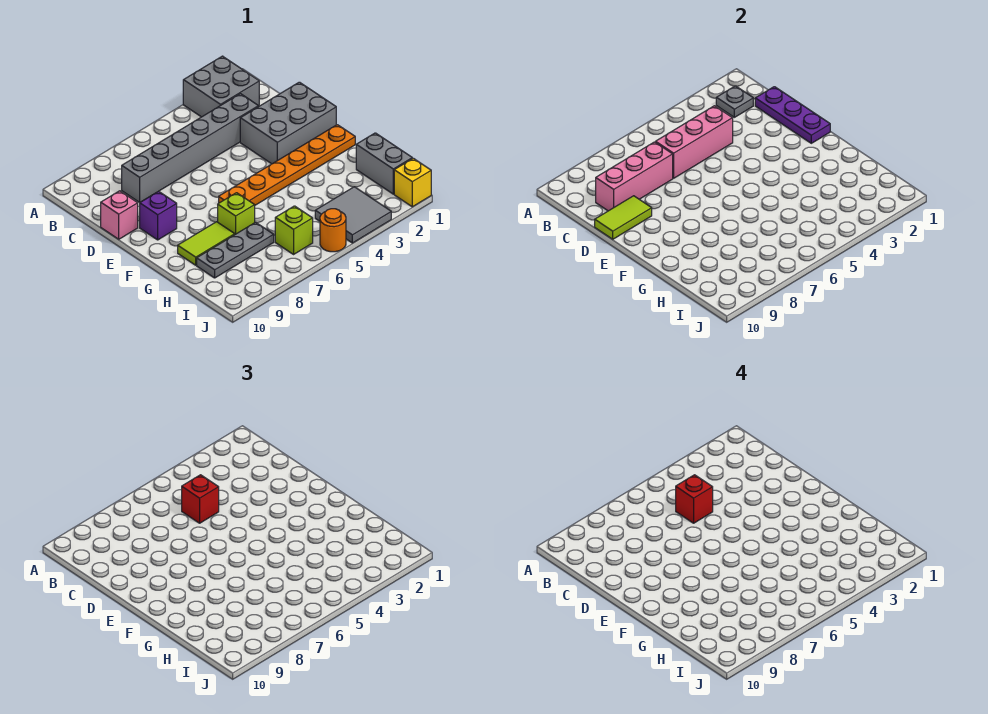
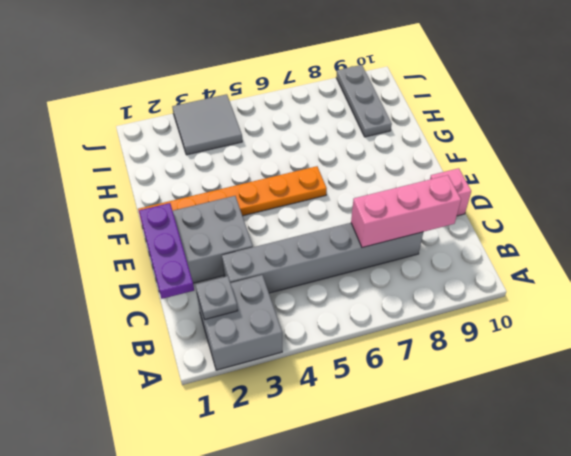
grey 1x3 plate [336,65,392,137] -> grey 1x3 plate turned to [197,222,274,278]
none -> purple 1x1 brick [140,191,177,240]
none -> lime 1x1 brick [218,193,255,234]
none -> lime 1x2 tile [178,222,235,265]

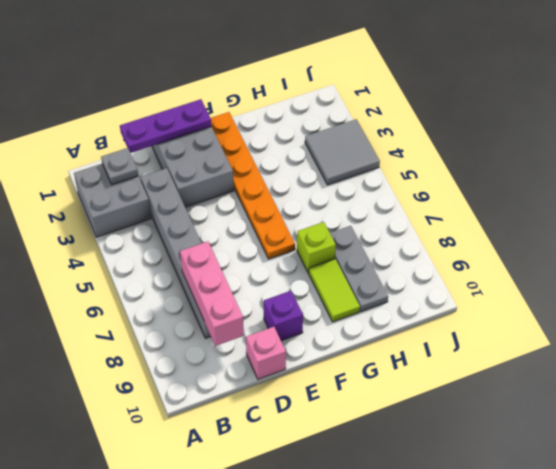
none -> grey 1x2 brick [356,133,412,194]
none -> lime 1x1 brick [275,206,313,254]
none -> yellow 1x1 brick [394,158,431,207]

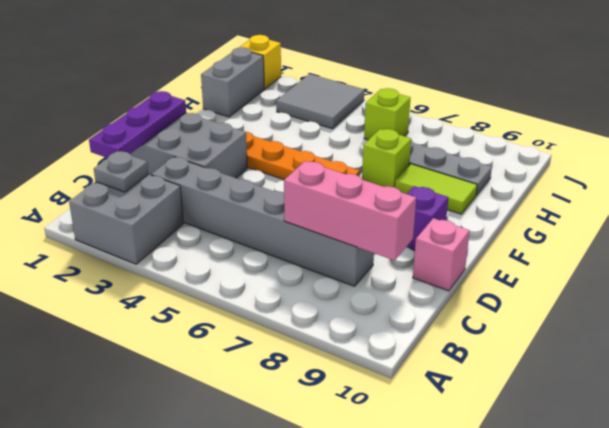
none -> orange 1x1 round brick [320,209,346,252]
none -> pink 1x3 brick [656,106,733,178]
none -> lime 1x2 tile [595,196,652,239]

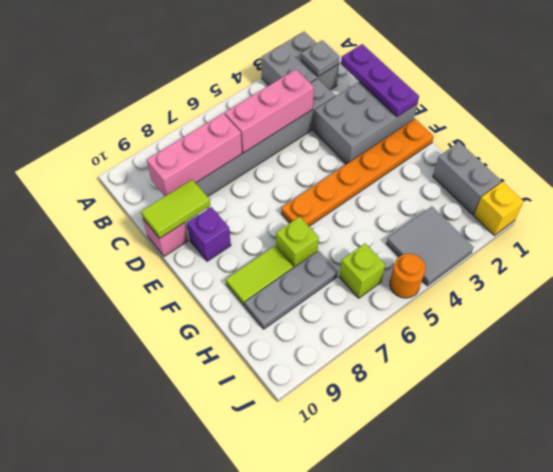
none -> red 1x1 brick [182,475,219,523]
none -> red 1x1 brick [676,475,713,523]

